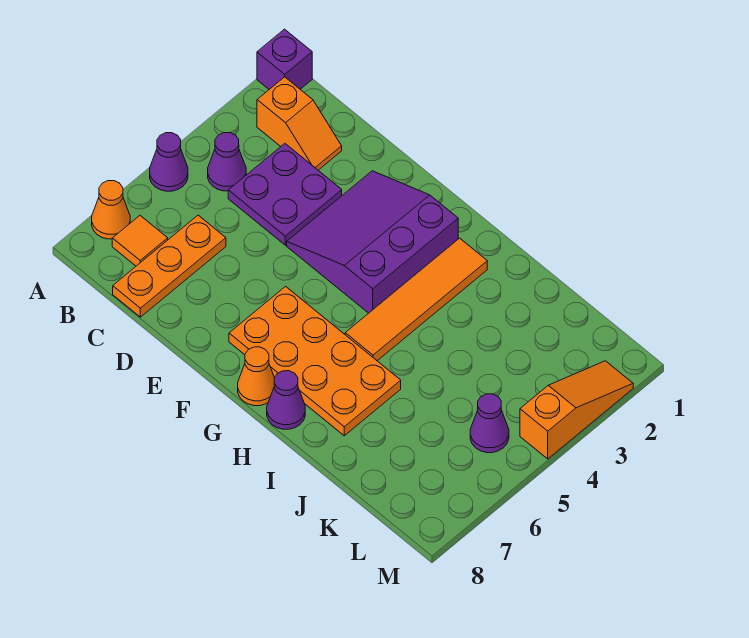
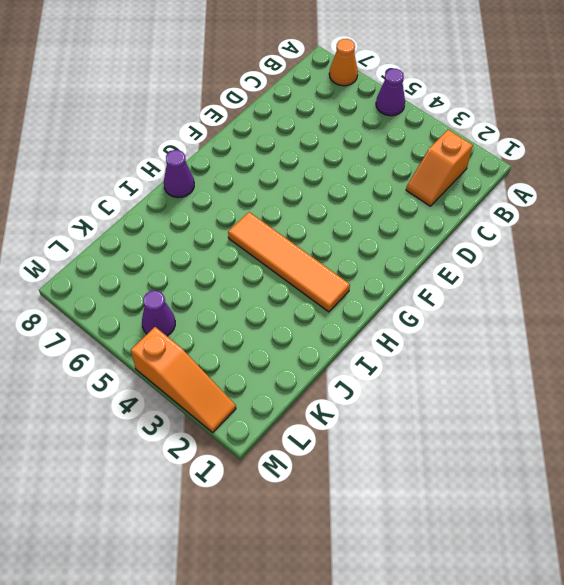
none -> purple 1x1 brick [257,29,312,89]
none -> purple 1x1 cone [208,133,246,191]
none -> orange 1x1 tile [112,216,168,266]

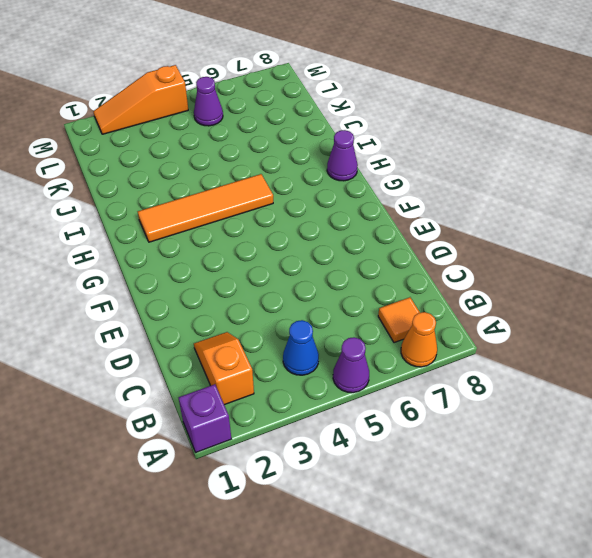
blue 1x1 cone [283,320,319,375] -> purple 1x1 cone [208,133,246,191]
none -> purple 2x2 plate [228,144,342,245]
none -> orange 1x3 plate [113,215,226,317]
none -> purple 3x3 slope [287,171,458,313]

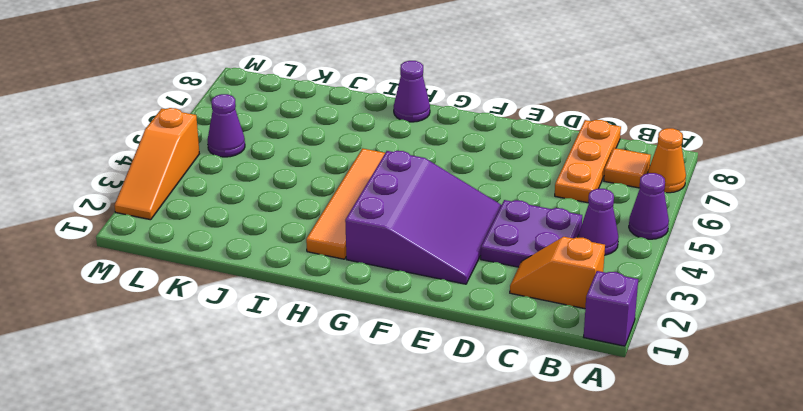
none -> orange 2x4 plate [229,286,401,436]
none -> orange 1x1 cone [238,347,274,406]

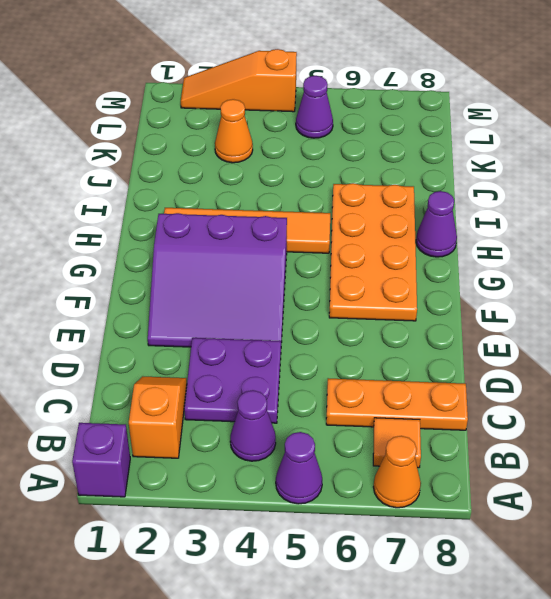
orange 1x1 cone [215,99,253,163] -> orange 1x1 cone moved to [238,347,274,406]

